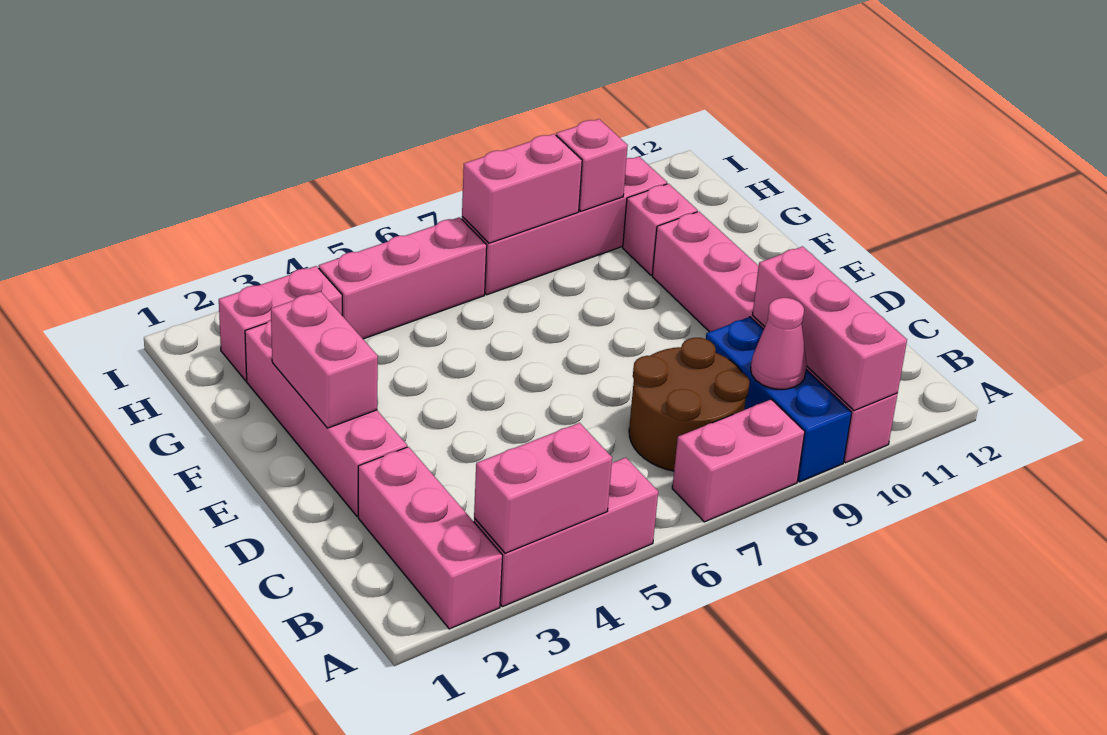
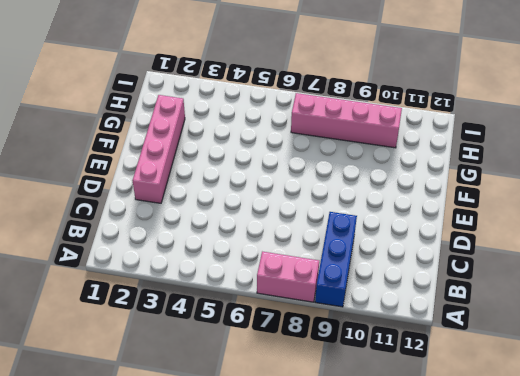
none -> pink 1x3 brick [358,447,503,629]
none -> pink 1x3 brick [474,458,658,607]
none -> pink 1x6 brick [652,212,897,463]

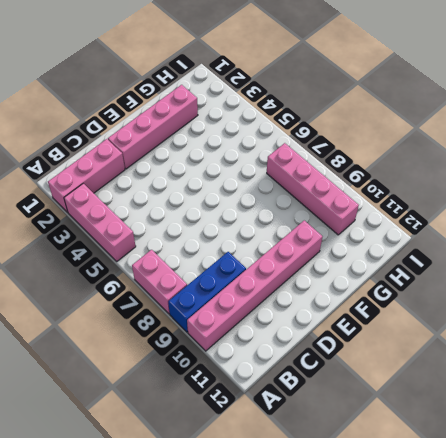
none -> brown 2x2 round brick [629,338,750,471]
none -> pink 1x1 brick [623,184,698,275]
none -> pink 1x2 brick [219,266,342,381]

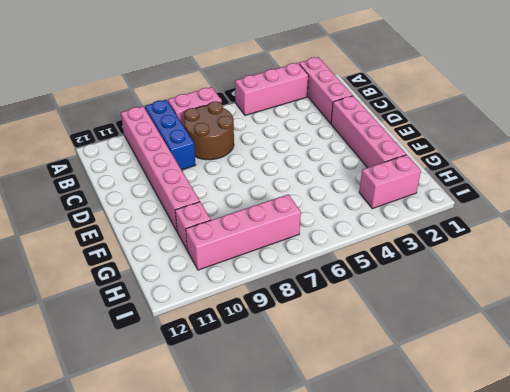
none -> pink 1x3 brick [319,217,487,339]
none -> pink 1x2 brick [474,423,612,553]
none -> pink 1x3 brick [752,246,907,411]

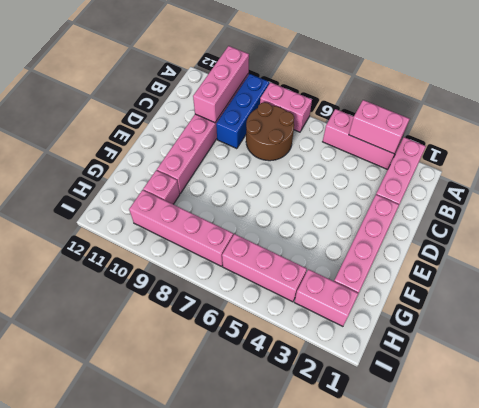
none -> pink 1x1 cone [751,298,807,389]
none -> pink 1x2 brick [271,291,378,428]
none -> pink 1x2 brick [462,134,582,243]

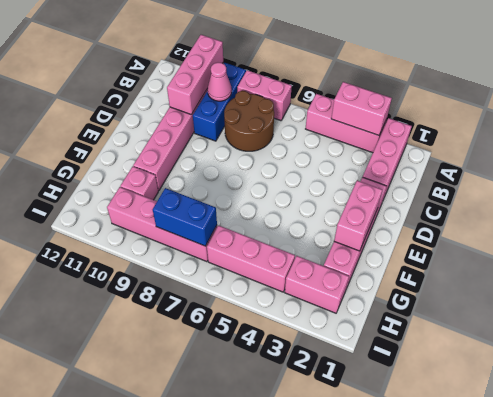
blue 1x2 brick [153,188,217,246] -> pink 1x2 brick [462,134,582,243]
none -> pink 1x1 brick [556,119,628,211]

